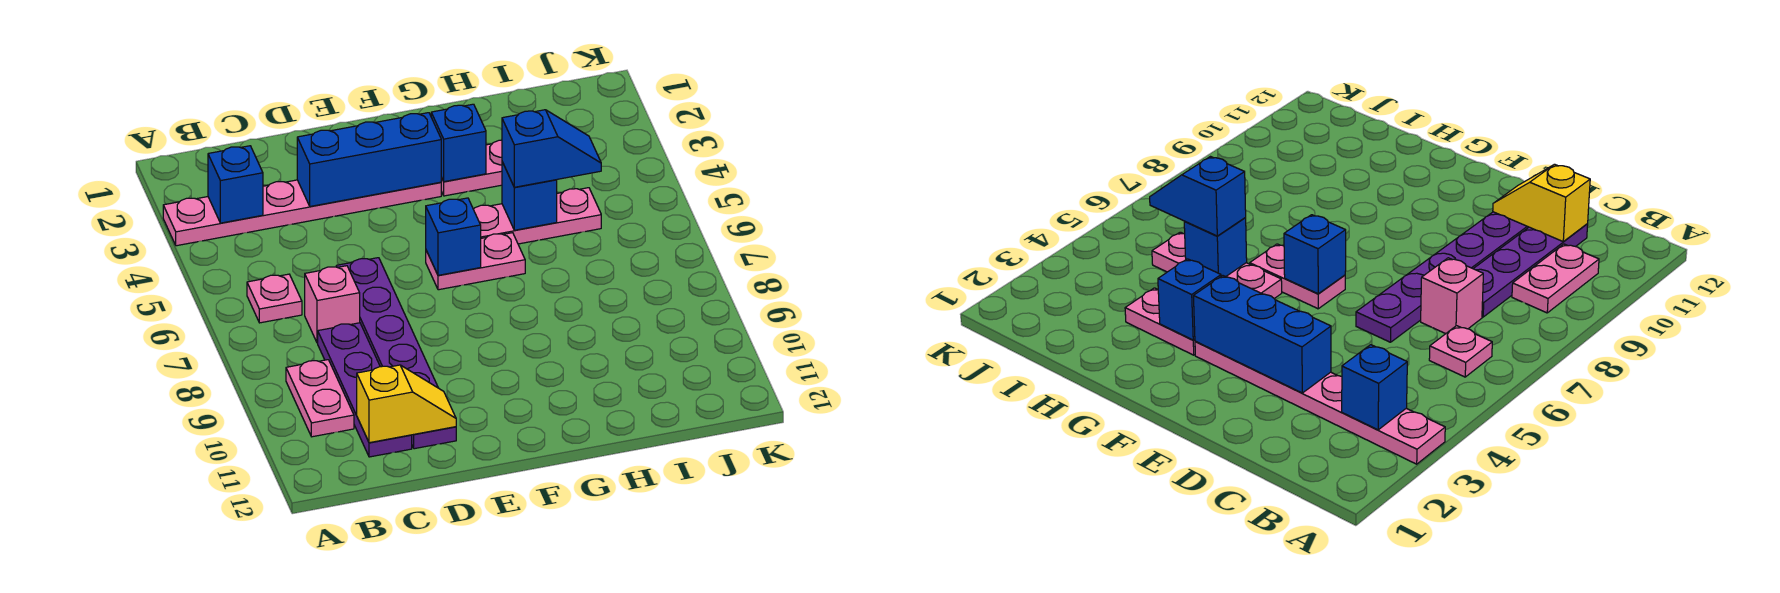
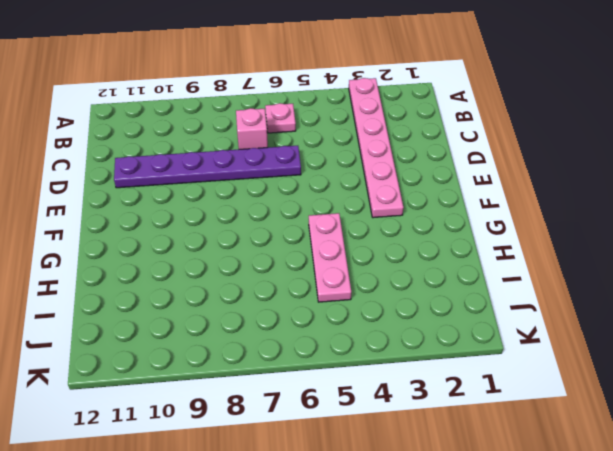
none -> pink 1x2 plate [286,360,354,437]
none -> purple 1x4 plate [318,323,412,457]
none -> pink 1x2 plate [426,233,525,290]

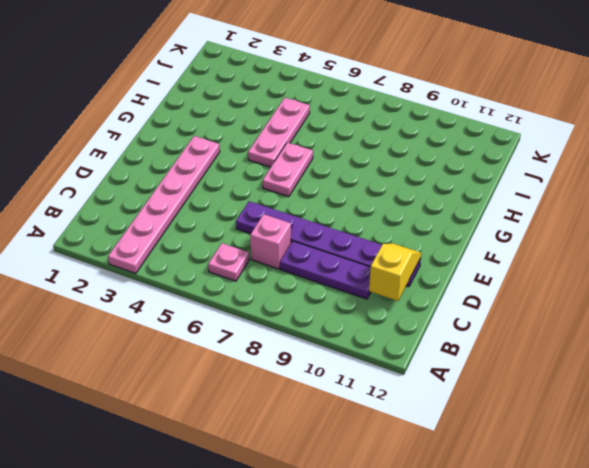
purple 1x3 plate [280,241,371,299] -> purple 1x4 plate [318,323,412,457]
none -> pink 1x2 plate [286,360,354,437]
none -> pink 1x2 plate [441,140,502,196]
none -> blue 1x1 brick [208,146,263,223]

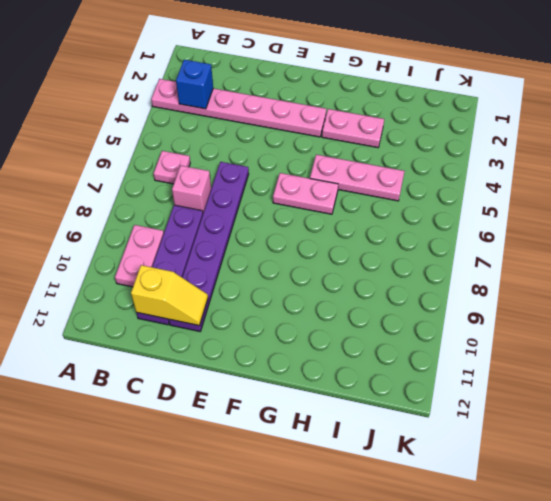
none -> blue 1x3 brick [297,113,442,206]
none -> blue 1x1 brick [426,198,481,275]
none -> blue 1x1 brick [431,104,486,182]

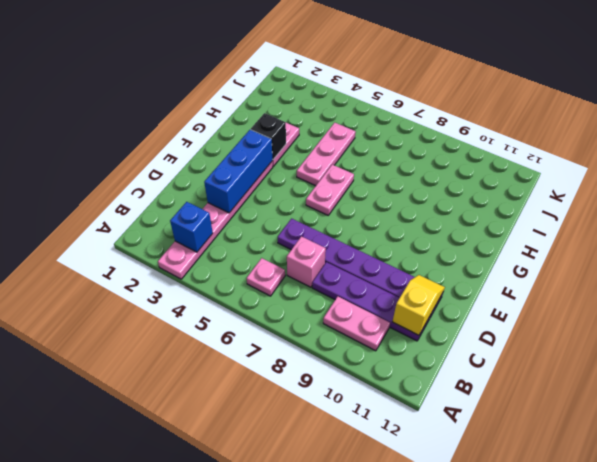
black 1x1 brick [251,113,286,159] -> blue 1x1 brick [431,104,486,182]
none -> blue 1x1 brick [426,198,481,275]
none -> blue 1x1 brick [502,162,557,230]
none -> blue 1x2 slope [502,110,601,187]

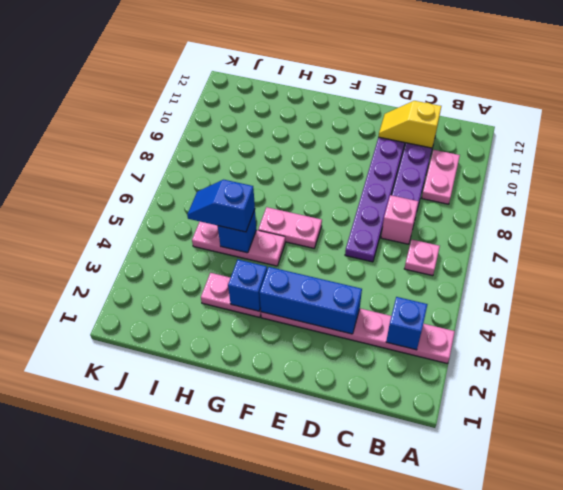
none -> blue 1x1 brick [426,198,481,275]

